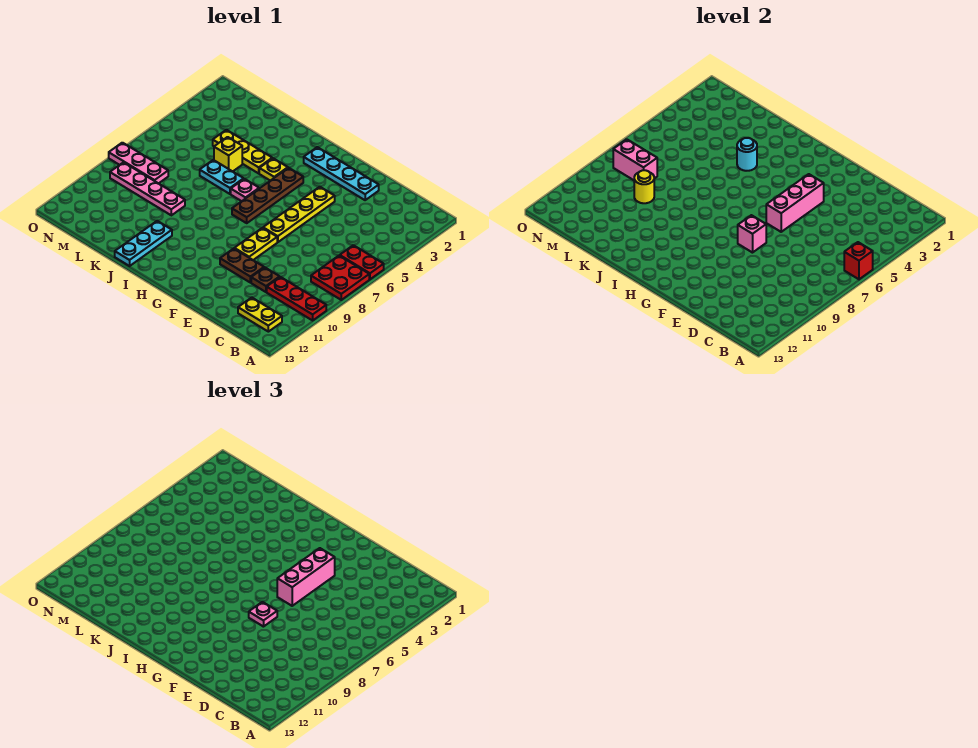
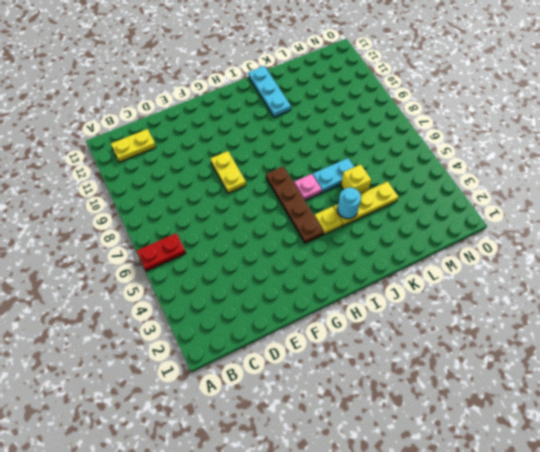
none -> red 2x2 plate [311,256,369,300]
none -> red 1x3 plate [267,277,326,320]
none -> brown 1x1 plate [251,267,280,292]

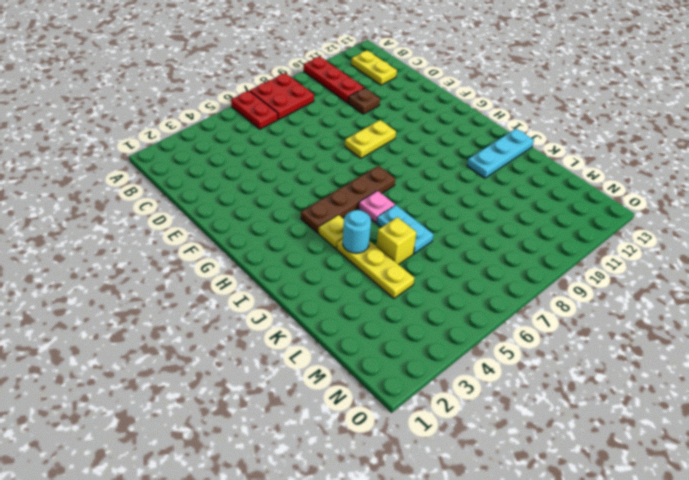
none -> cyan 1x4 plate [304,147,379,200]
none -> brown 1x2 plate [220,248,264,283]
none -> yellow 1x4 plate [263,187,335,242]

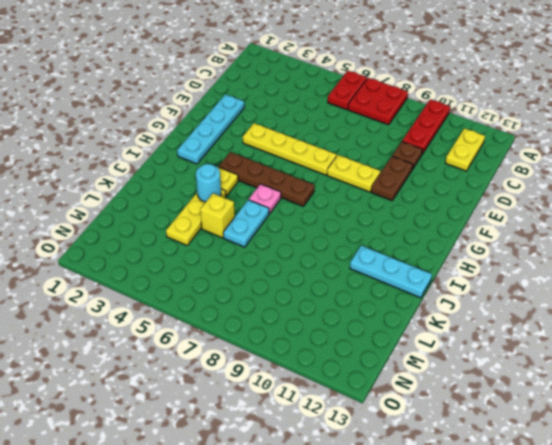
none -> pink 1x4 plate [110,162,185,215]
none -> pink 1x3 plate [109,143,168,183]
none -> red 1x1 brick [844,242,873,279]

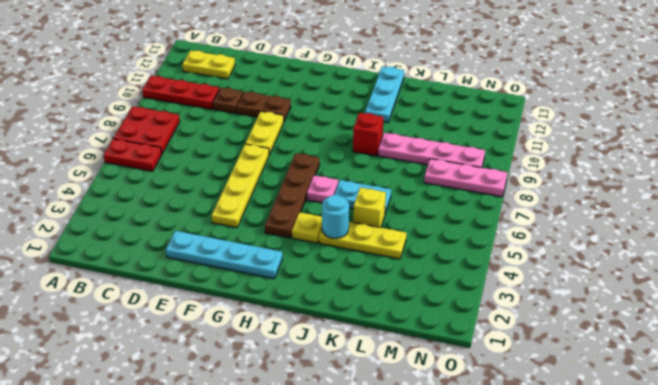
red 1x1 brick [353,113,383,156] -> red 1x1 brick moved to [844,242,873,279]
none -> pink 1x3 brick [766,174,824,232]
none -> pink 1x1 brick [738,215,766,253]
none -> yellow 1x1 round brick [634,170,654,203]

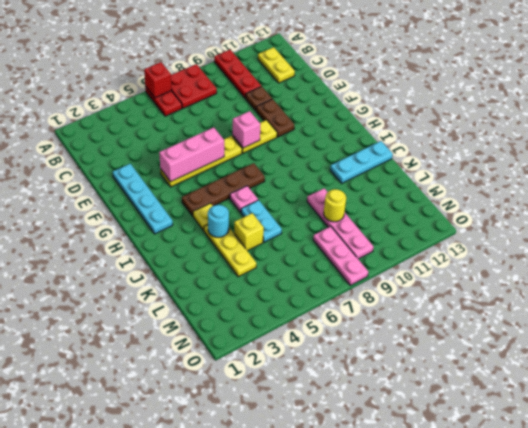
none -> pink 1x2 brick [613,139,657,180]
none -> pink 1x3 brick [277,548,335,606]
none -> pink 1x1 plate [249,602,277,627]

